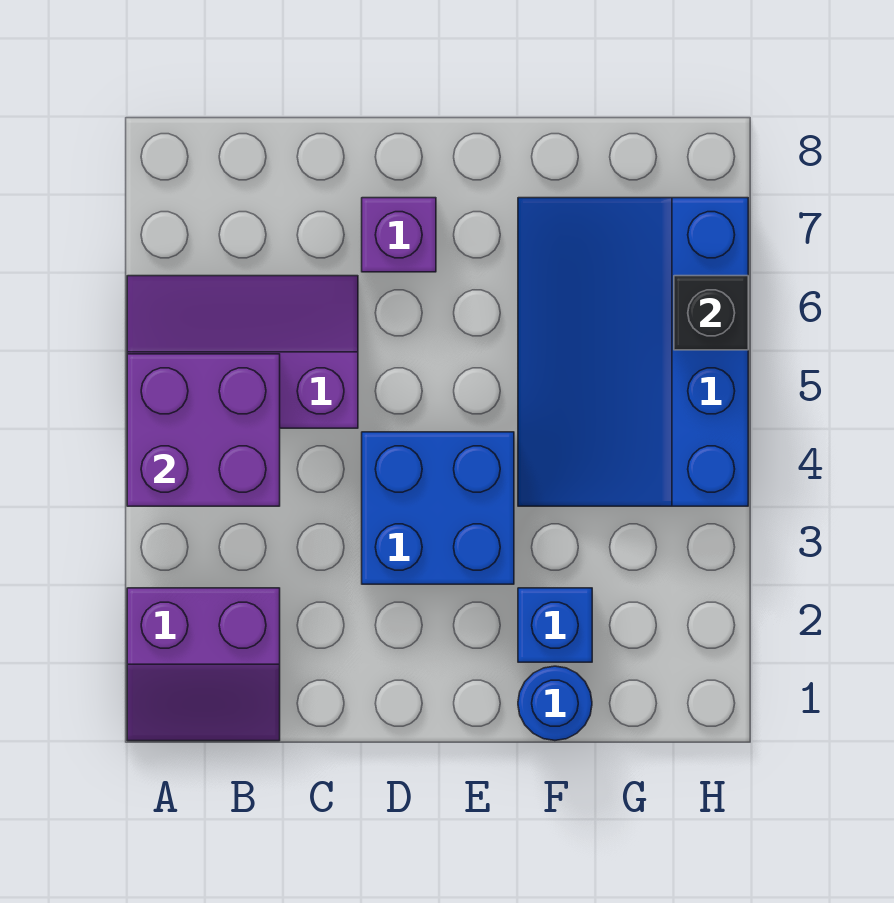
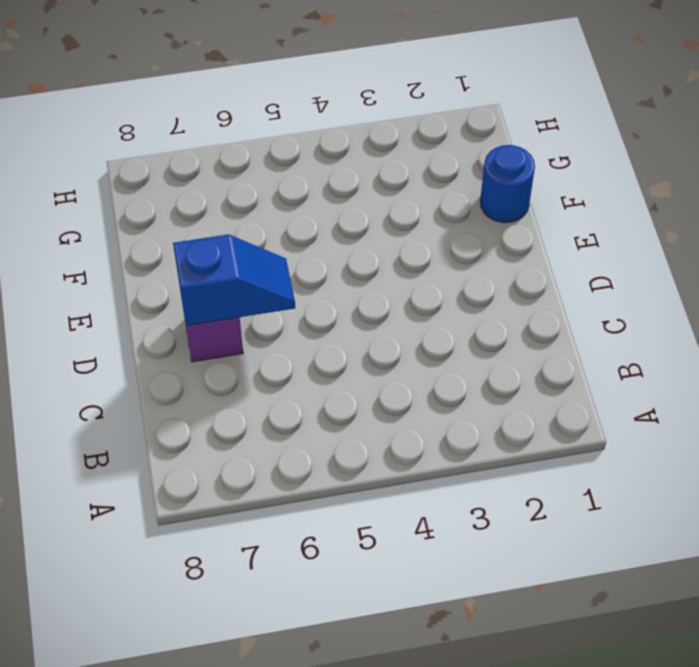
blue 1x2 slope [173,234,295,326] -> none
none -> purple 2x2 slope [127,588,280,741]
none -> purple 2x3 slope [127,276,358,428]

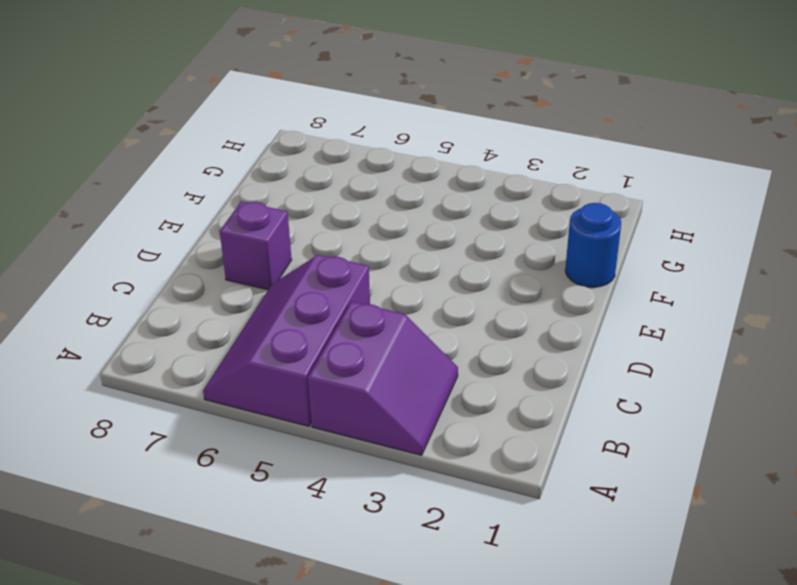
purple 2x2 slope [308,302,458,455] -> purple 2x2 slope moved to [127,588,280,741]
none -> blue 2x2 brick [362,432,514,584]
none -> blue 1x1 brick [518,588,592,662]

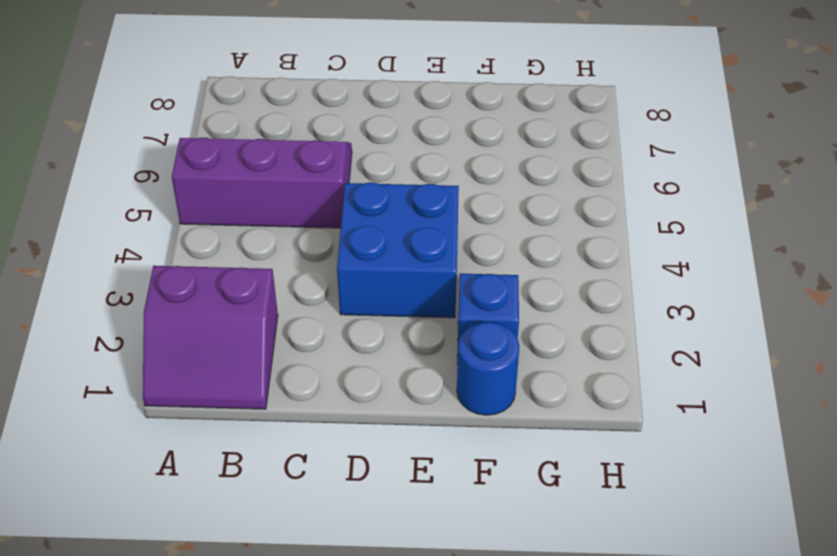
none -> purple 1x1 brick [362,198,436,272]
none -> blue 3x4 slope [518,198,748,506]

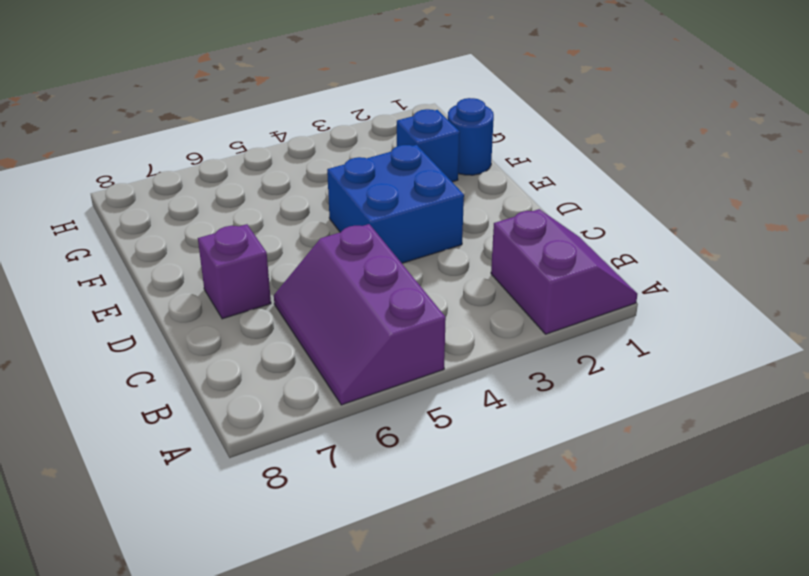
none -> blue 3x4 slope [518,198,748,506]
none -> purple 2x2 brick [127,354,280,506]

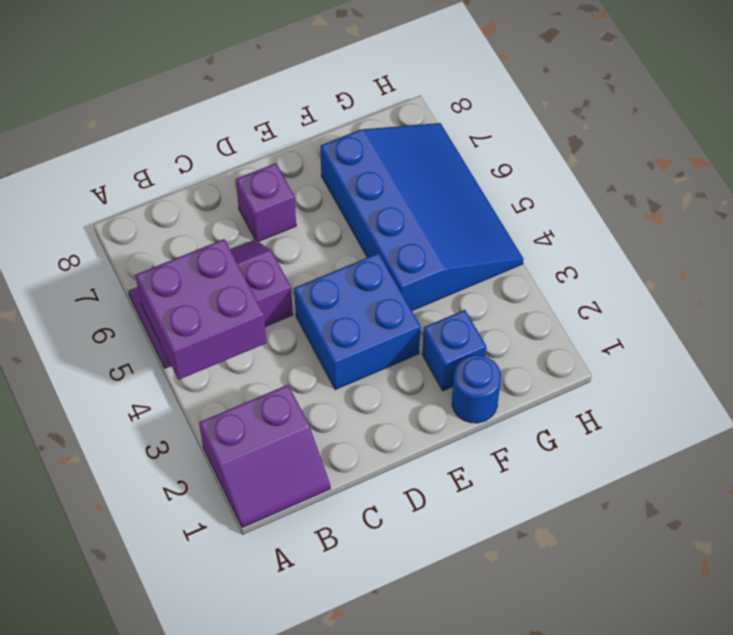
blue 3x4 slope [320,123,523,311] -> blue 3x4 slope turned to [518,198,748,506]
none -> black 1x1 brick [674,276,748,350]

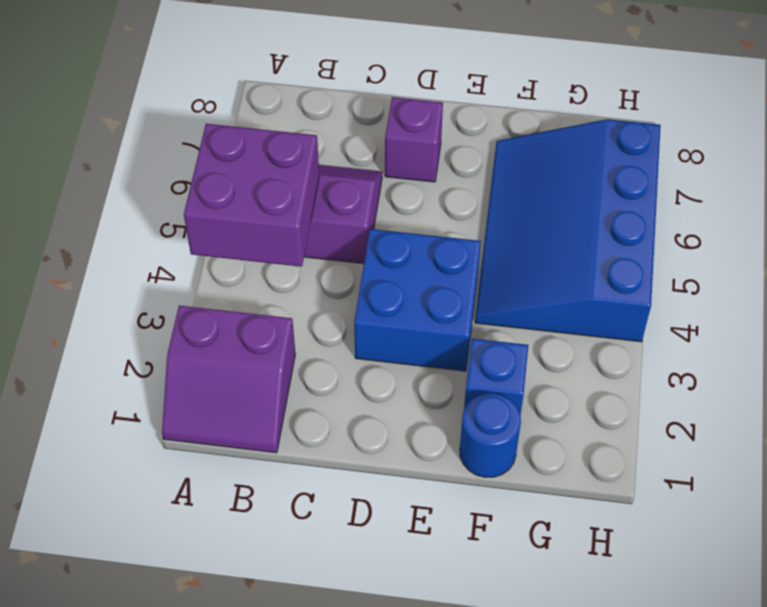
none -> black 1x1 brick [674,276,748,350]

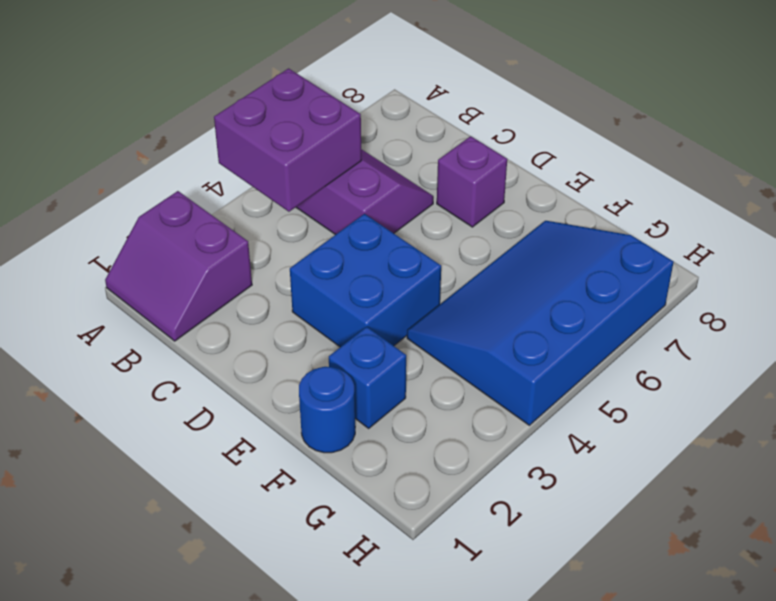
none -> black 1x1 brick [674,276,748,350]

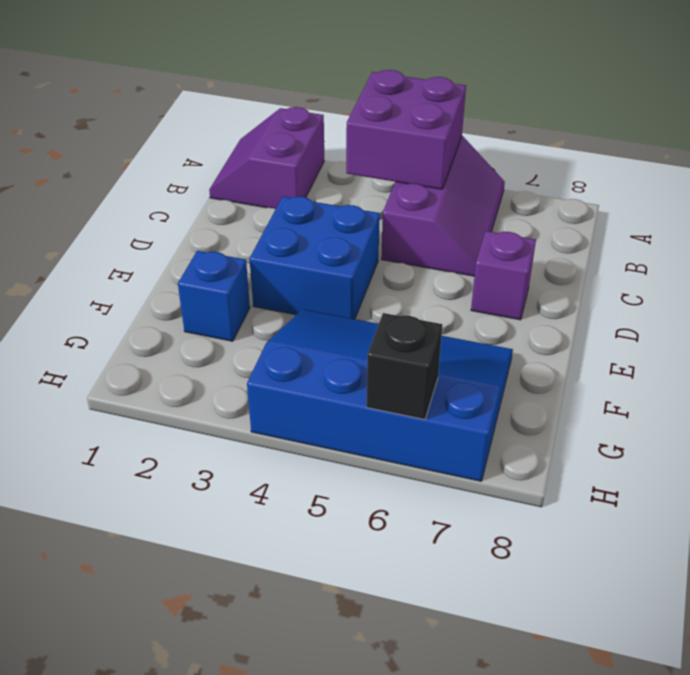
none -> blue 1x1 round brick [518,666,592,740]

